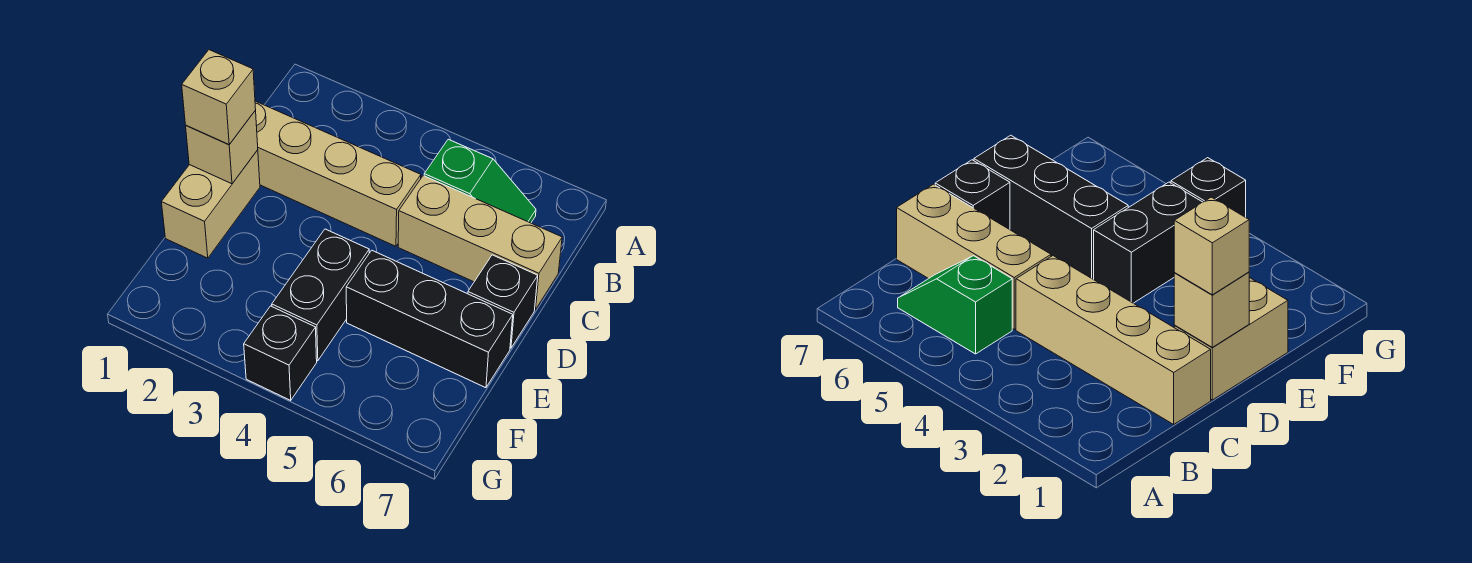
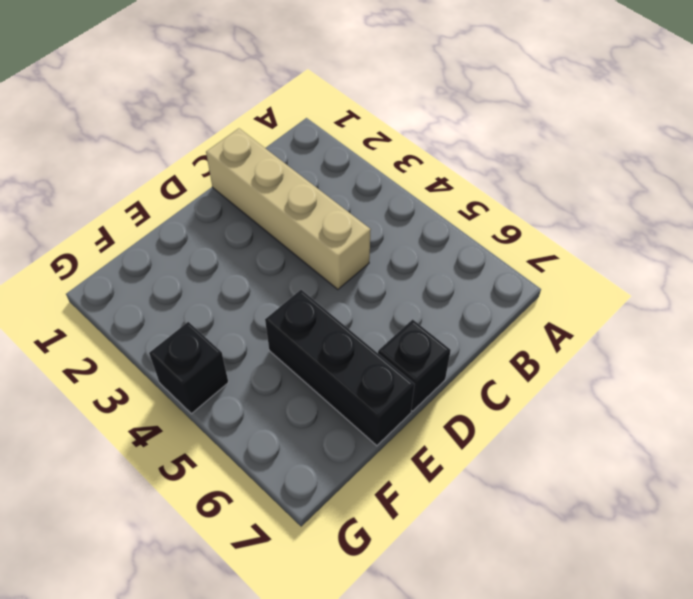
none -> green 1x2 slope [424,139,536,223]
none -> tan 1x3 brick [398,176,562,310]

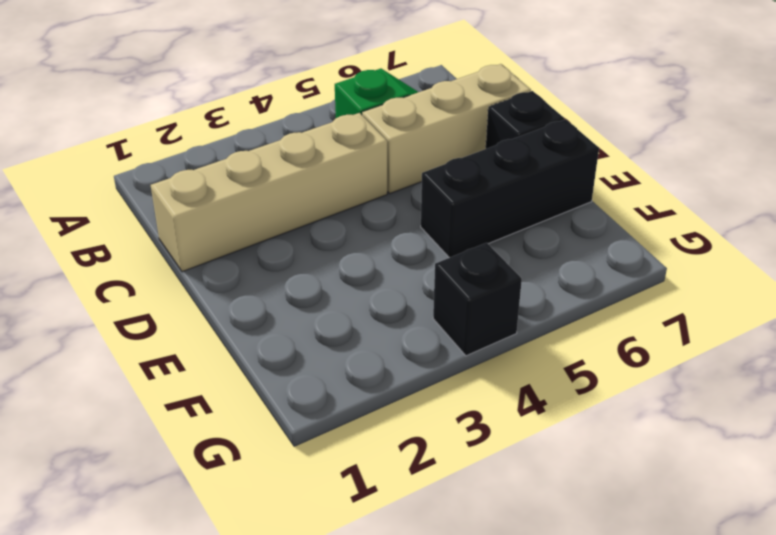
none -> tan 1x2 brick [161,150,260,258]
none -> black 1x2 brick [272,229,369,361]

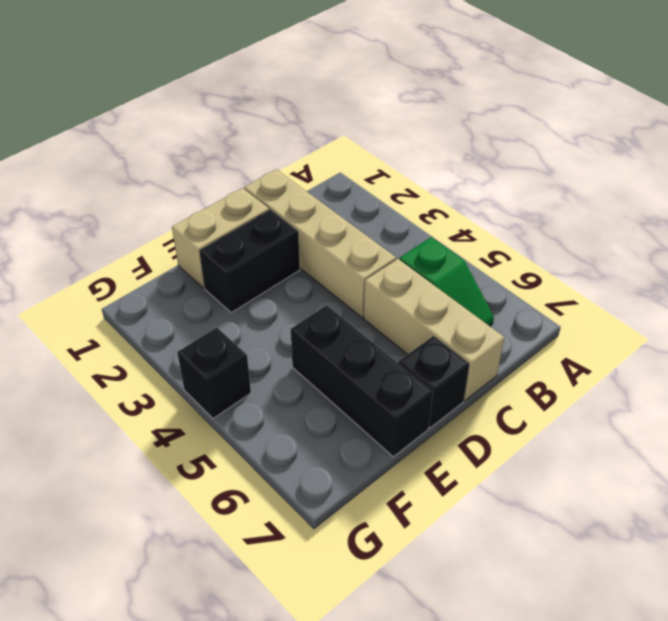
black 1x2 brick [199,210,300,313] -> black 1x2 brick moved to [272,229,369,361]
none -> tan 1x1 brick [186,110,258,184]
none -> tan 1x1 brick [182,50,256,145]

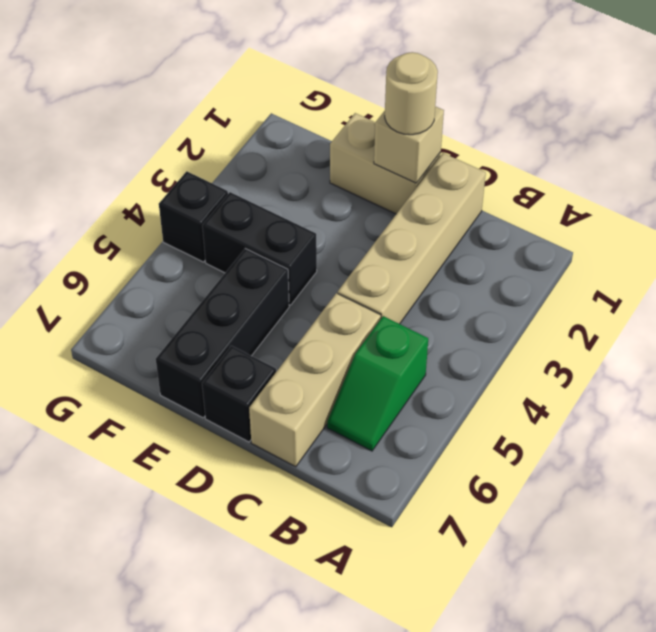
tan 1x1 round brick [385,52,438,135] -> tan 1x1 brick [182,50,256,145]

